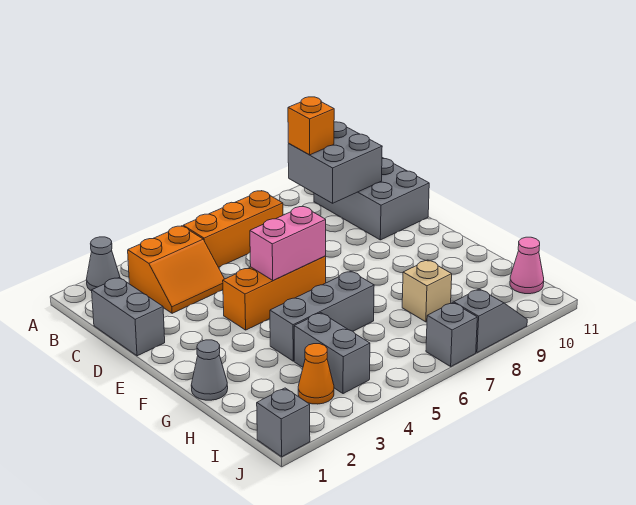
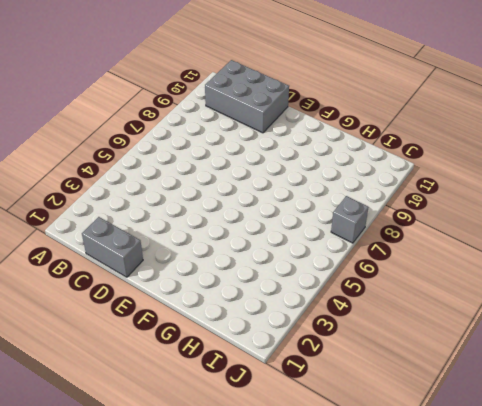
none -> grey 1x1 cone [86,237,120,291]
none -> orange 2x2 slope [128,226,224,313]
none -> orange 1x3 brick [183,191,283,267]

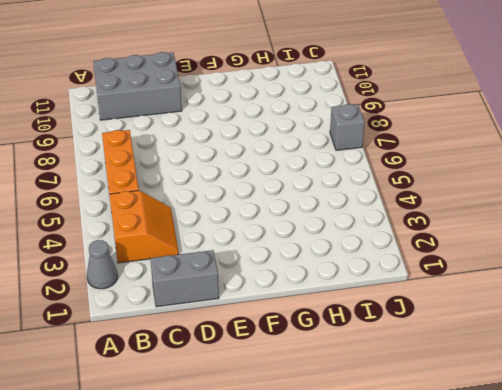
none -> orange 1x3 brick [223,256,326,330]
none -> grey 1x1 cone [191,340,228,400]
none -> grey 1x3 brick [270,271,374,361]

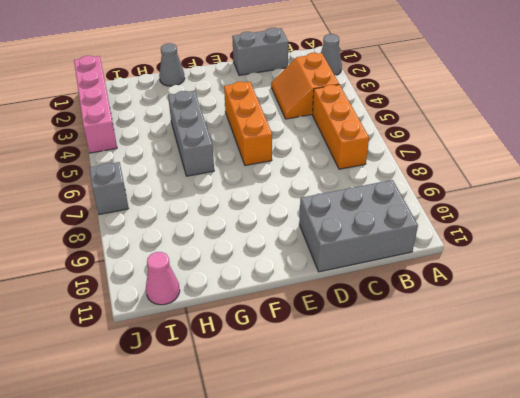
pink 1x4 brick [74,56,117,153] -> grey 1x1 brick [257,388,310,457]
none -> grey 1x2 brick [294,313,370,394]
none -> tan 1x1 brick [402,260,452,322]
none -> orange 1x1 cone [298,344,334,404]

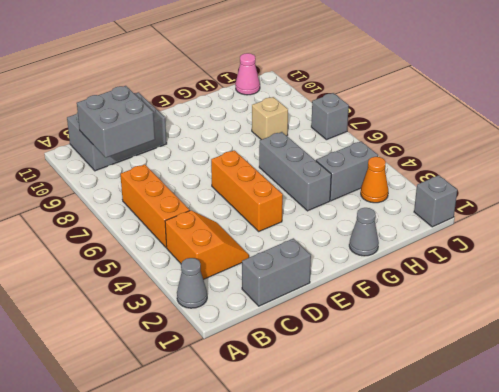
none -> grey 1x2 slope [454,289,527,353]
none -> pink 1x2 brick [250,207,326,281]
none -> orange 1x1 brick [288,97,334,155]

